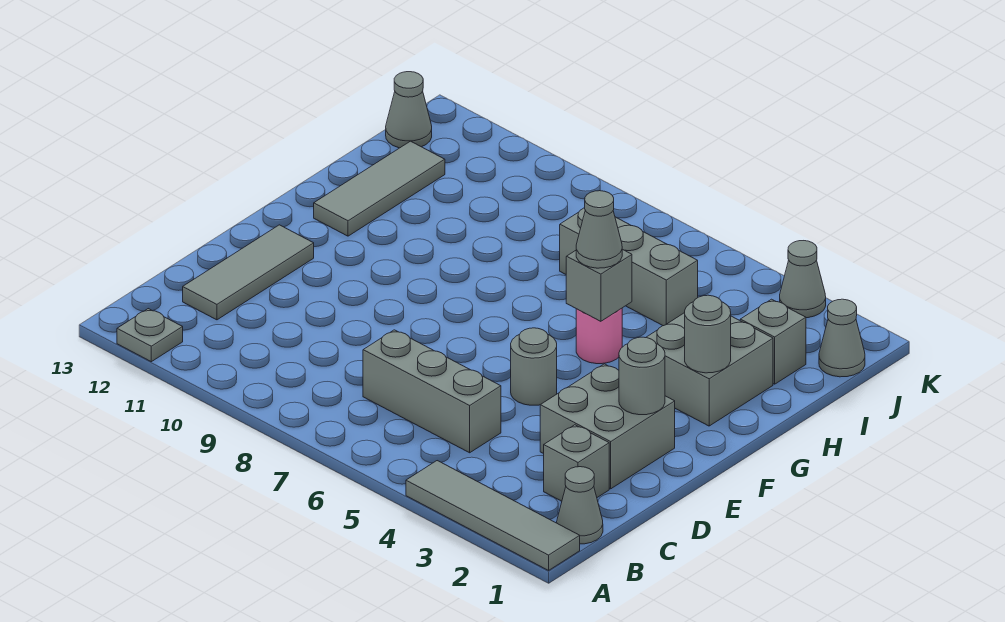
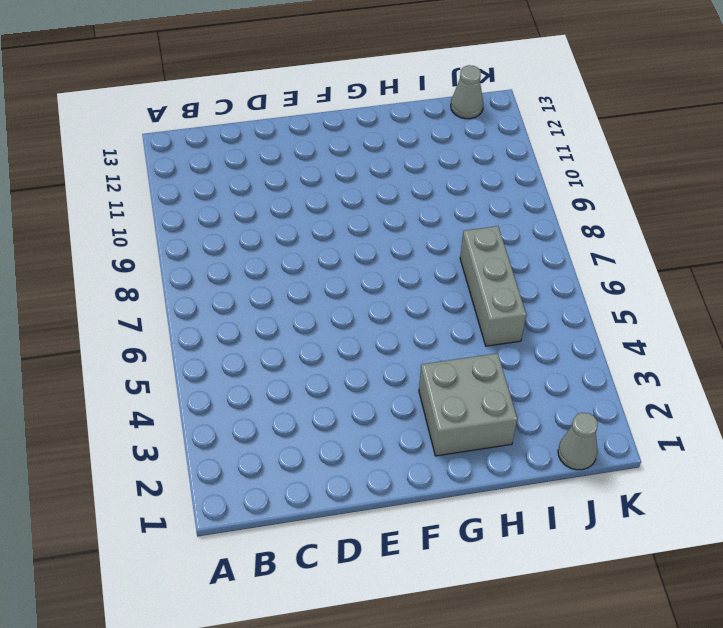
none -> grey 1x4 tile [406,461,580,570]
none -> grey 1x1 plate [117,309,183,362]
none -> grey 1x1 cone [557,467,603,544]

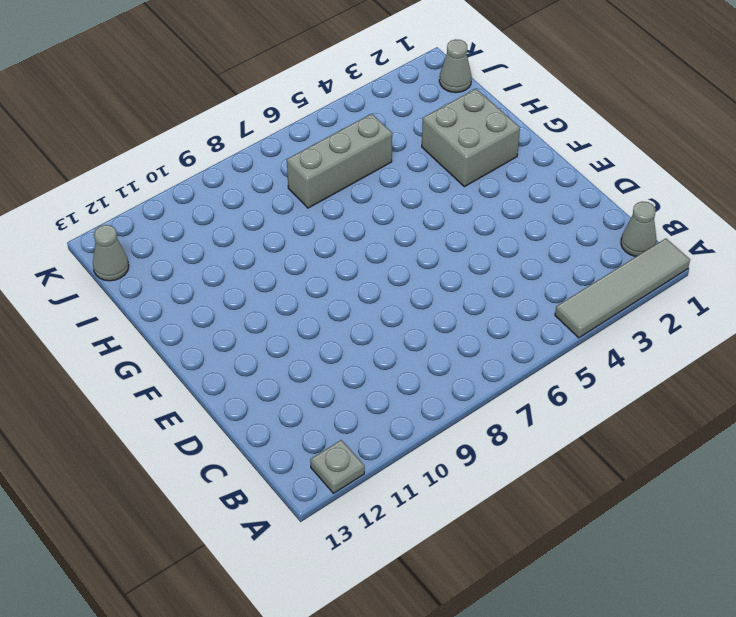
none -> grey 1x1 brick [544,425,609,501]
none -> grey 1x3 brick [363,330,501,453]
none -> grey 1x3 tile [183,225,314,320]

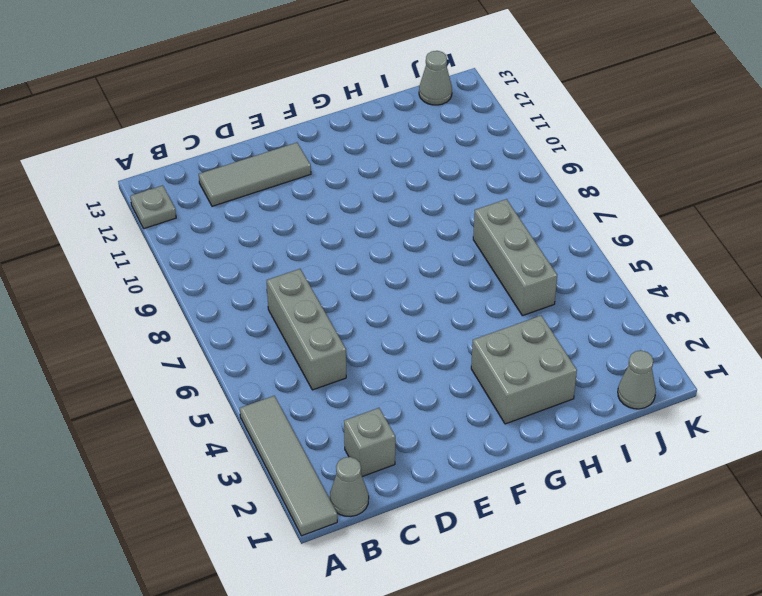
none -> grey 2x2 brick [540,364,675,489]
none -> grey 1x1 round brick [511,328,557,405]
none -> pink 1x1 round brick [576,308,622,364]

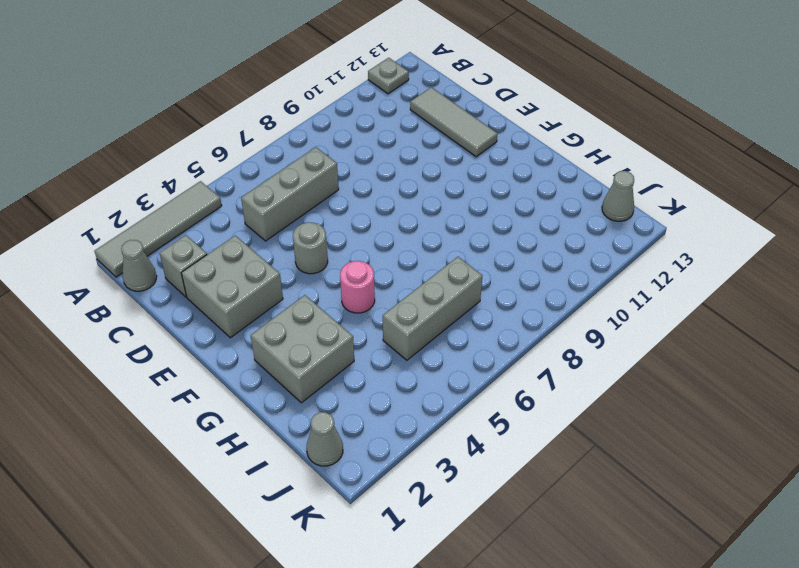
none -> grey 1x3 tile [314,141,445,236]
none -> grey 1x1 brick [740,299,806,384]
none -> grey 1x1 cone [780,241,826,318]

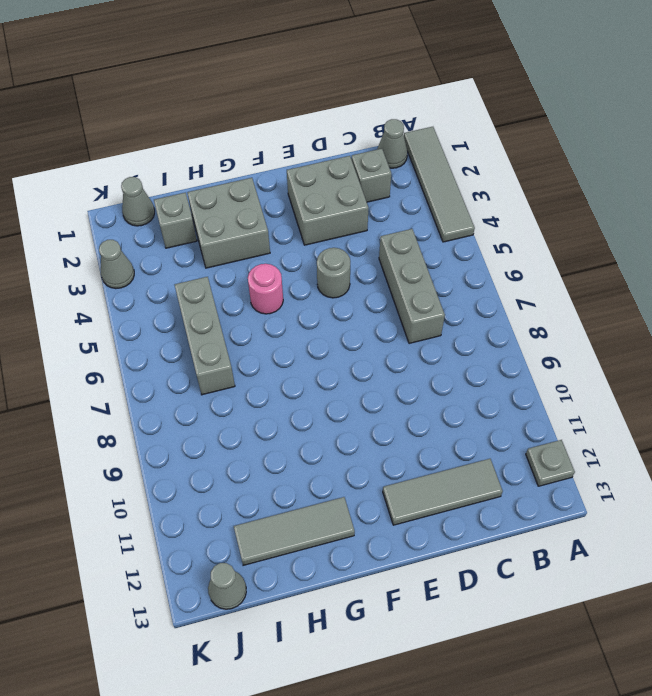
none -> grey 1x1 round brick [619,337,665,415]
none -> grey 1x1 round brick [685,295,731,373]
none -> grey 1x1 brick [566,249,632,321]

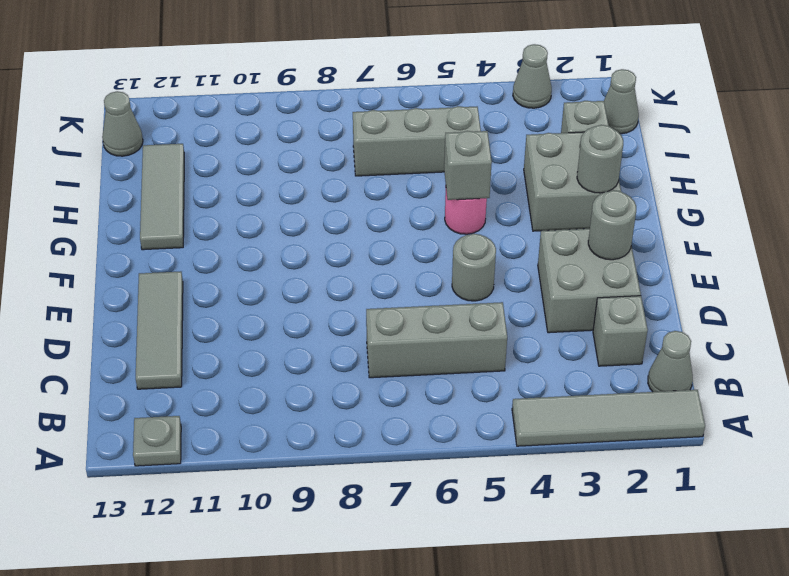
none -> grey 1x1 cone [576,191,622,268]

